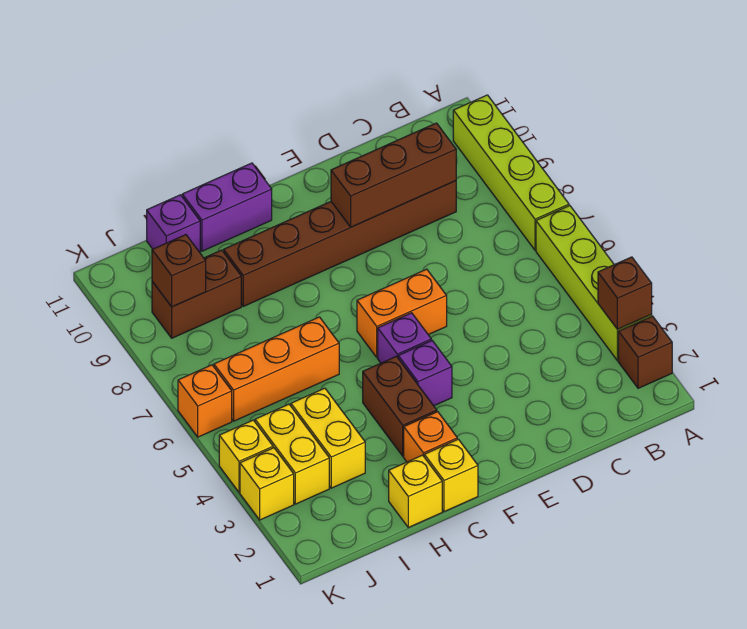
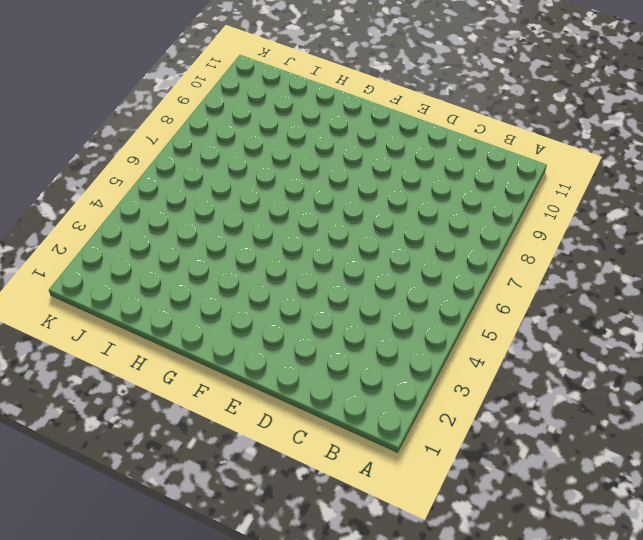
none -> brown 1x1 brick [618,316,672,388]
none -> lime 1x4 brick [536,206,652,361]
none -> lime 1x4 brick [453,95,569,250]

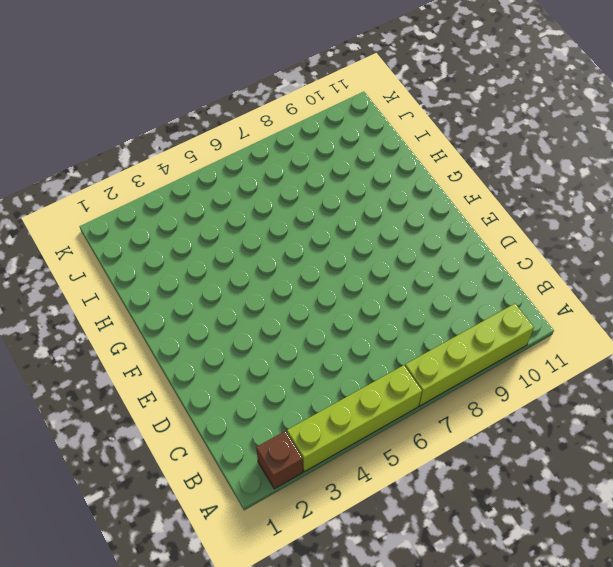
none -> brown 1x6 brick [224,181,456,306]
none -> orange 1x2 brick [357,269,447,357]
none -> purple 1x1 brick [398,341,452,406]

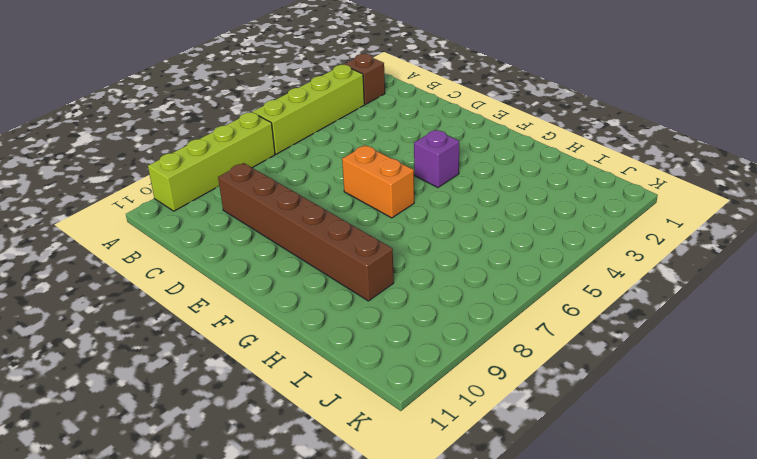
none -> purple 1x1 brick [378,313,431,363]
none -> yellow 1x1 brick [424,439,478,512]
none -> orange 1x1 brick [404,412,457,462]

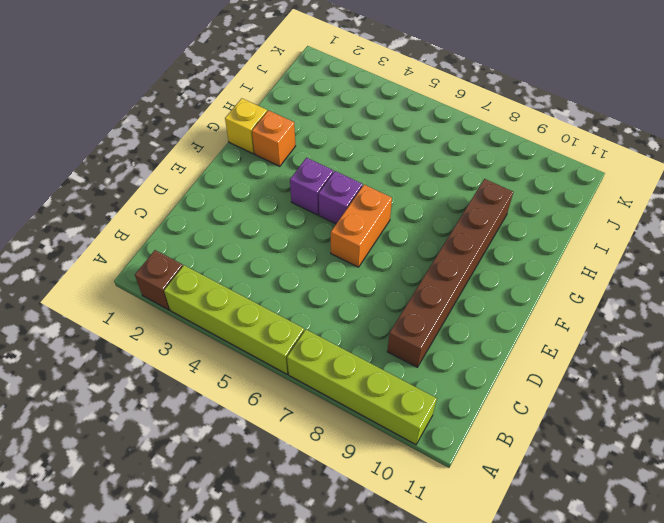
none -> brown 1x2 brick [363,356,437,456]
none -> purple 1x2 brick [182,163,272,251]
none -> yellow 1x1 brick [389,455,442,527]

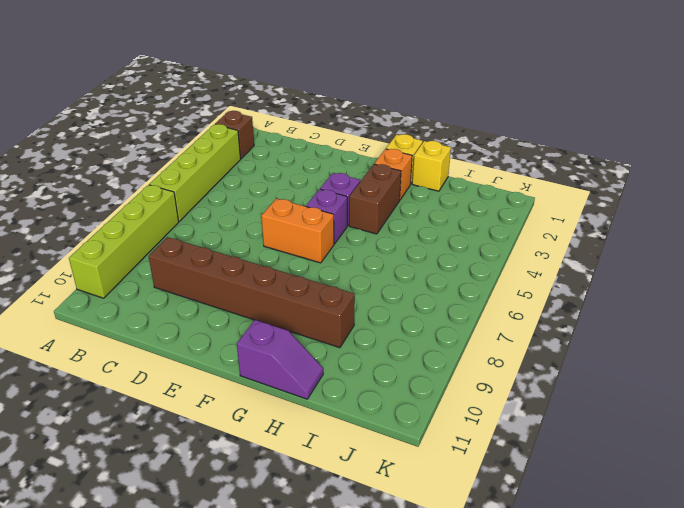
purple 1x2 slope [237,320,323,399] -> purple 1x2 brick [182,163,272,251]
none -> orange 1x3 brick [214,317,339,421]
none -> yellow 1x2 brick [291,388,365,488]
none -> brown 1x2 brick [152,250,241,338]

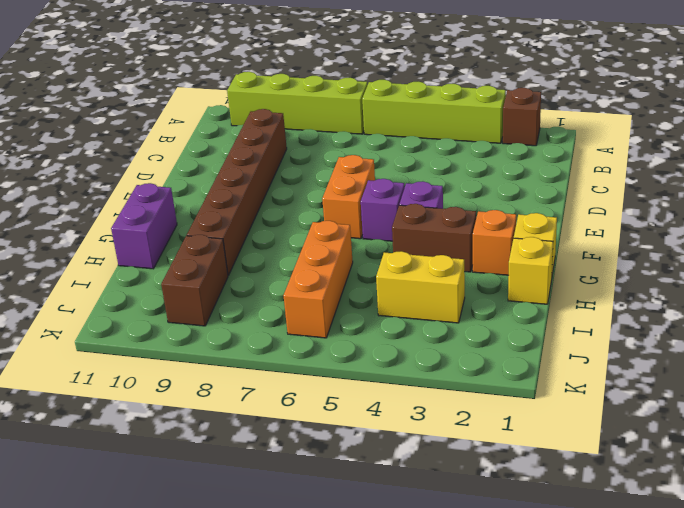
none -> purple 1x1 brick [147,195,200,252]
none -> yellow 1x2 brick [255,404,329,504]
none -> yellow 1x1 brick [240,448,294,520]

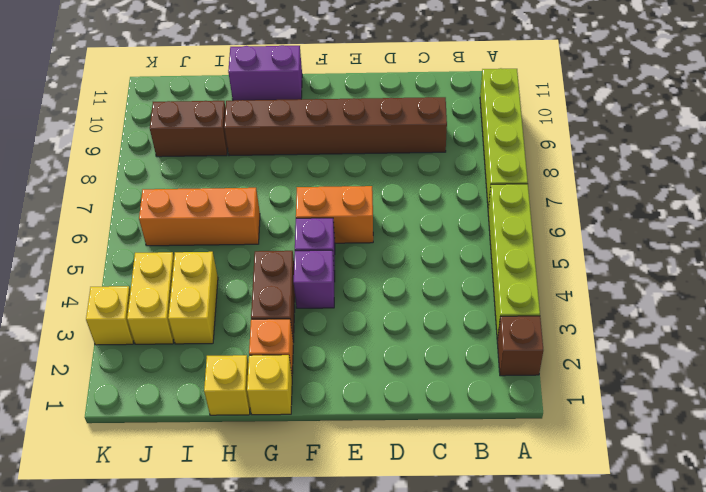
none -> purple 1x1 brick [147,195,200,252]
none -> yellow 1x1 brick [219,420,273,492]
none -> orange 1x1 brick [178,365,232,437]

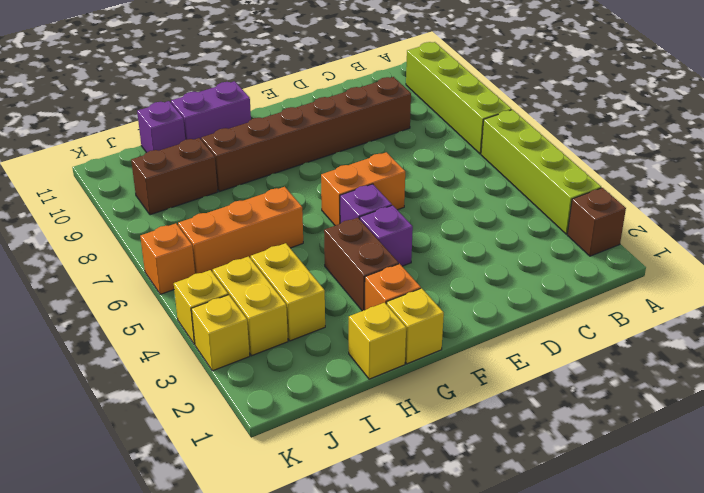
none -> brown 1x1 brick [598,257,652,329]
none -> brown 1x3 brick [331,123,456,227]
none -> brown 1x1 brick [152,235,206,307]

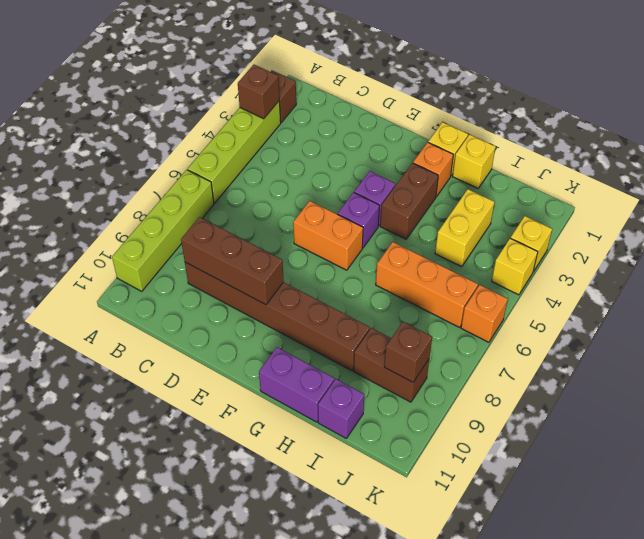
none -> yellow 1x2 brick [255,404,329,504]

